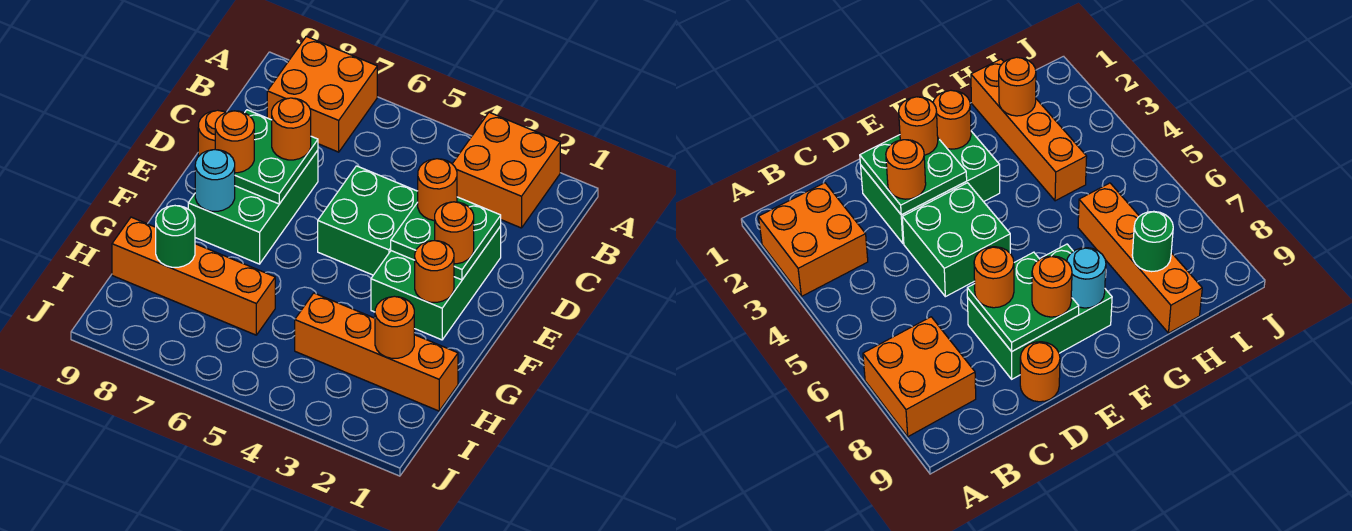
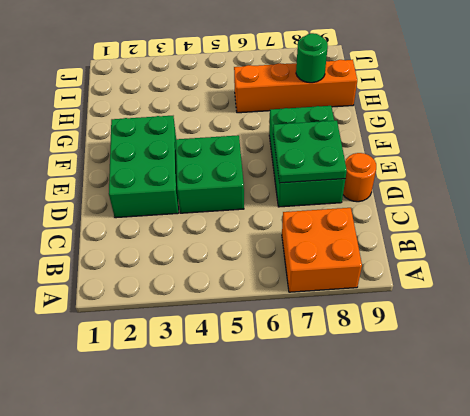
none -> orange 2x2 brick [453,112,560,228]
none -> orange 1x4 brick [295,293,458,411]
none -> green 2x2 plate [391,197,501,280]

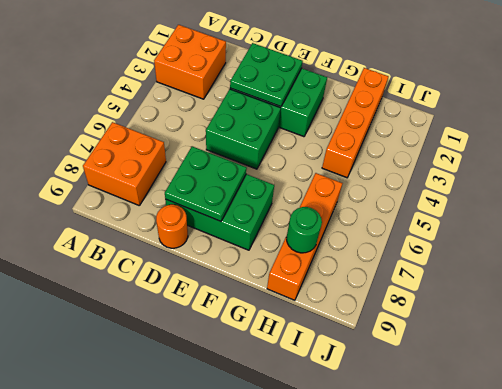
none -> orange 1x1 round brick [415,241,454,302]
none -> cyan 1x1 round brick [195,150,235,211]
none -> orange 1x1 round brick [375,296,414,358]

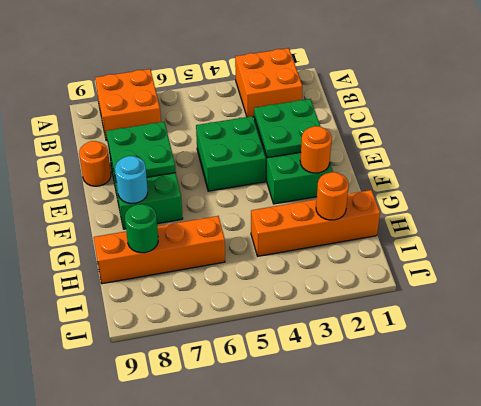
none -> orange 1x1 round brick [418,159,457,221]
none -> orange 1x1 round brick [272,98,311,160]
none -> orange 1x1 round brick [435,202,474,264]

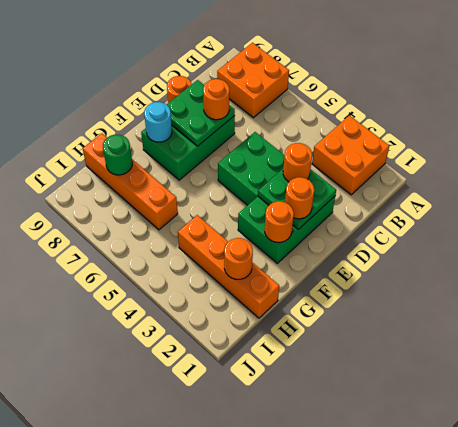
none -> orange 1x1 round brick [215,111,254,173]

